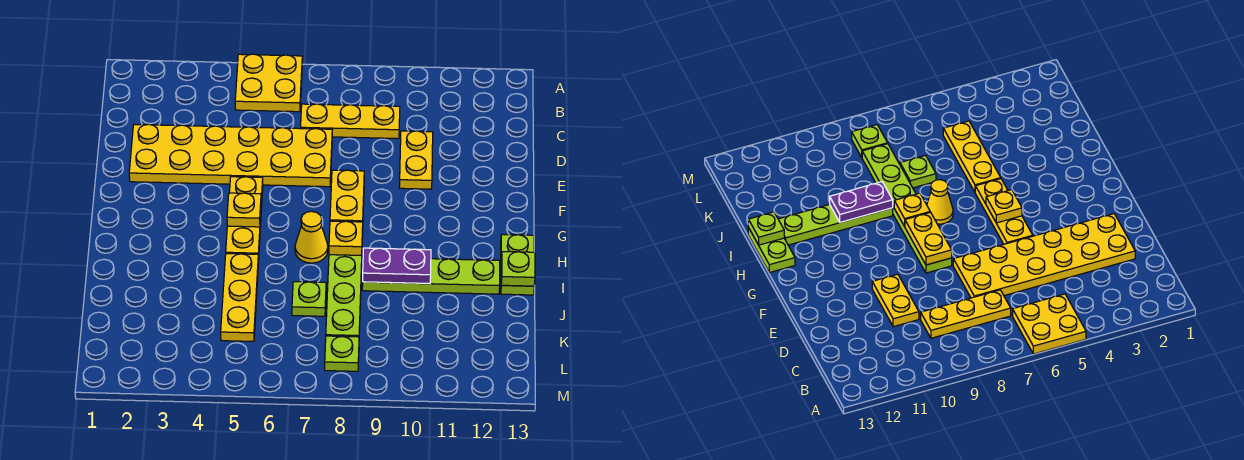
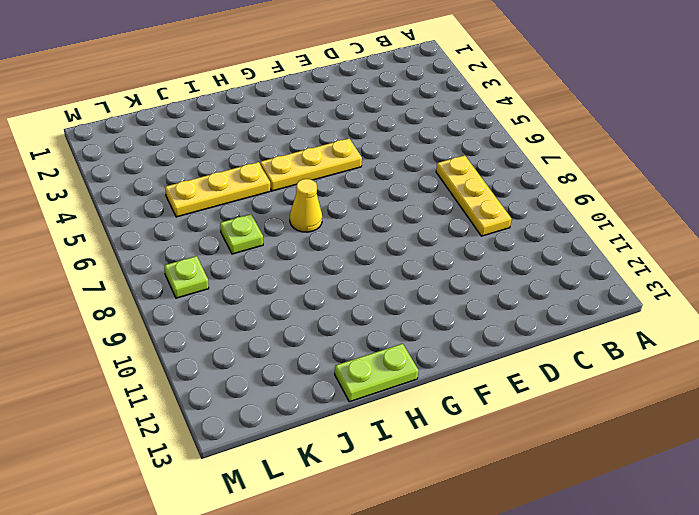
none -> yellow 2x2 plate [235,54,302,112]
none -> yellow 2x6 plate [129,124,332,187]
none -> yellow 1x2 plate [399,131,433,189]

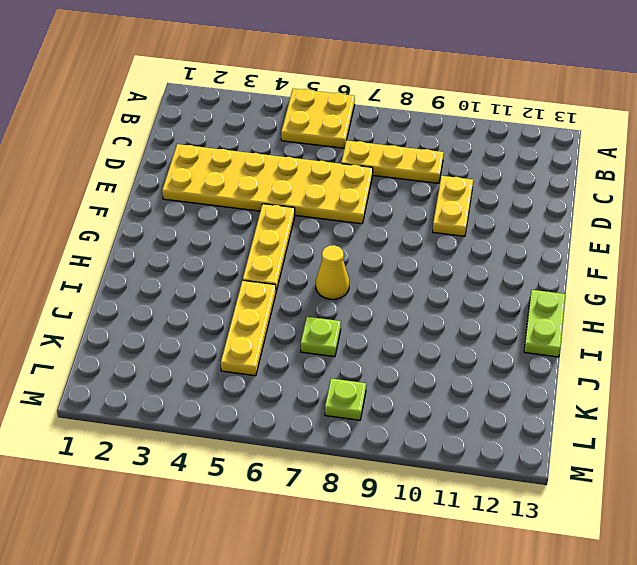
none -> lime 1x6 plate [326,201,364,337]
none -> lime 1x4 plate [362,259,500,294]
none -> yellow 1x2 plate [330,170,364,222]

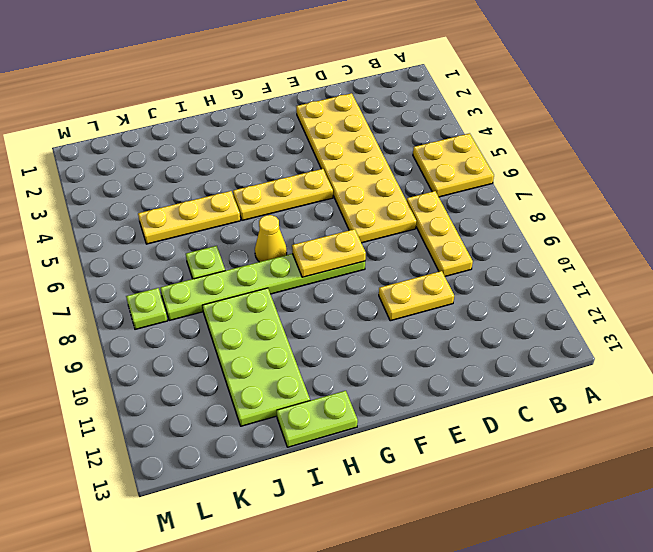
lime 2x4 plate [202,288,310,426] -> lime 1x4 plate [362,259,500,294]
none -> yellow 1x1 plate [227,193,261,227]
none -> yellow 1x1 plate [329,221,363,255]
none -> purple 1x2 plate [363,248,431,283]

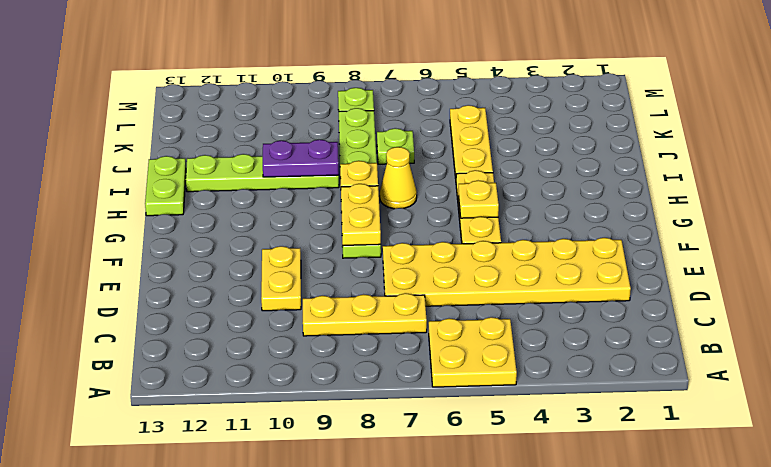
none -> lime 1x1 plate [501,252,535,286]

